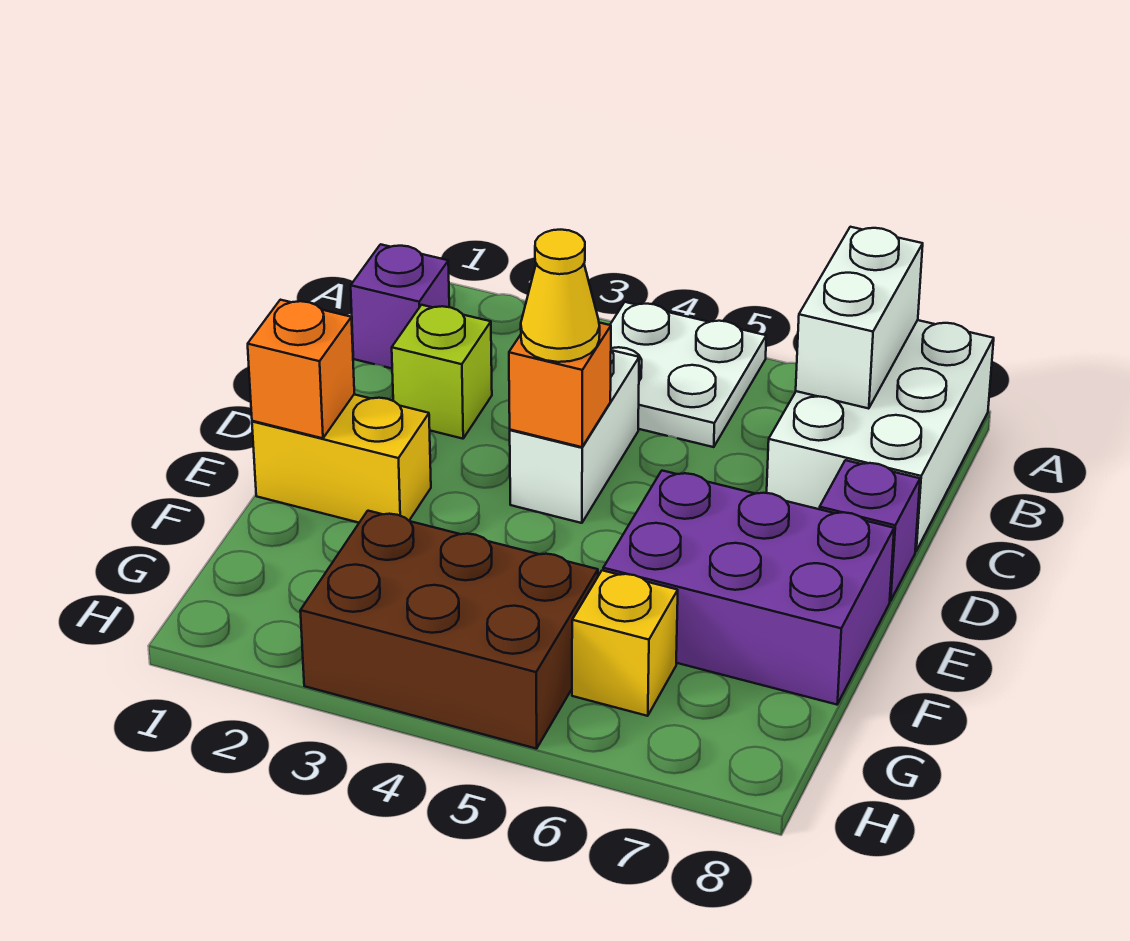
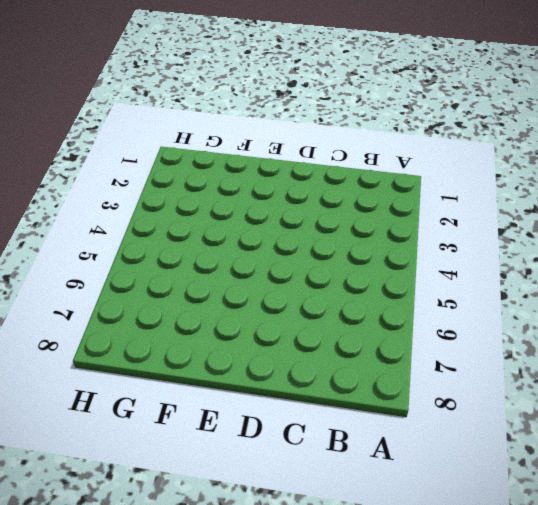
none -> white 2x2 plate [610,302,766,447]
none -> white 2x3 brick [767,320,994,551]
none -> purple 1x1 brick [351,244,449,368]

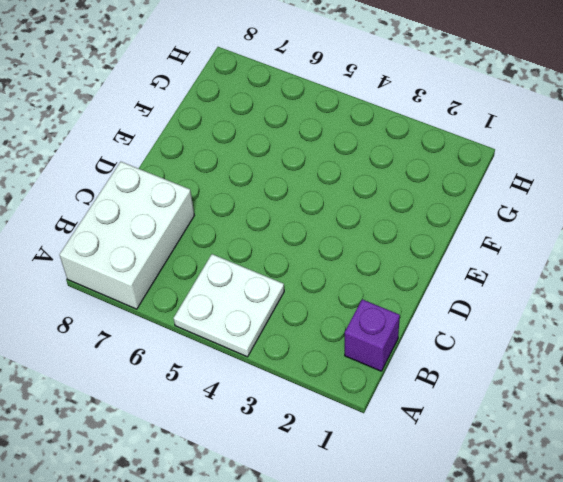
none -> lime 1x1 brick [392,305,492,439]
none -> white 1x2 brick [510,350,639,523]
none -> purple 1x1 brick [820,460,920,601]

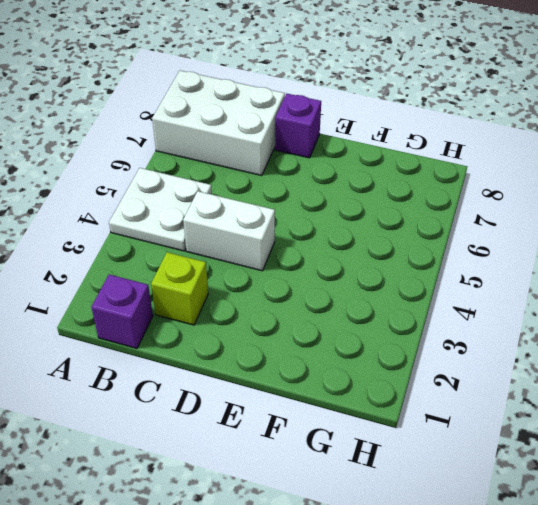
none -> yellow 1x2 brick [252,394,431,523]
none -> purple 2x3 brick [603,471,894,705]
none -> brown 2x3 brick [300,511,598,749]

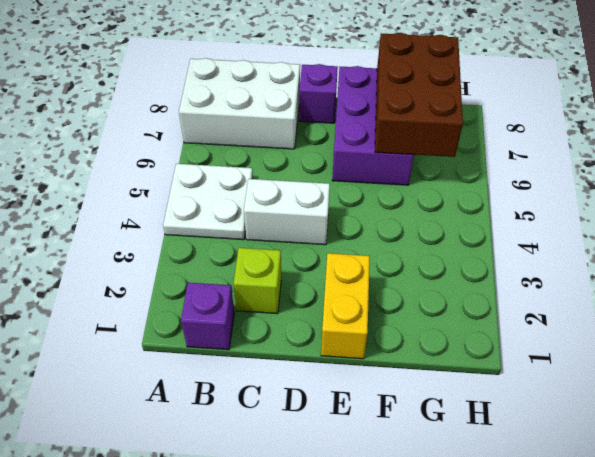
brown 2x3 brick [375,33,463,157] -> brown 2x3 brick moved to [300,511,598,749]
none -> yellow 1x1 brick [572,570,678,716]
none -> white 1x2 brick [796,227,923,409]
none -> orange 1x1 brick [509,323,611,447]

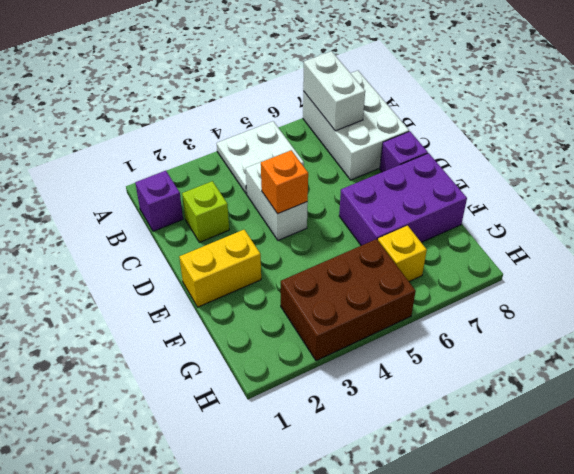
none -> orange 1x1 brick [248,300,354,438]
none -> yellow 1x1 cone [521,230,600,362]

